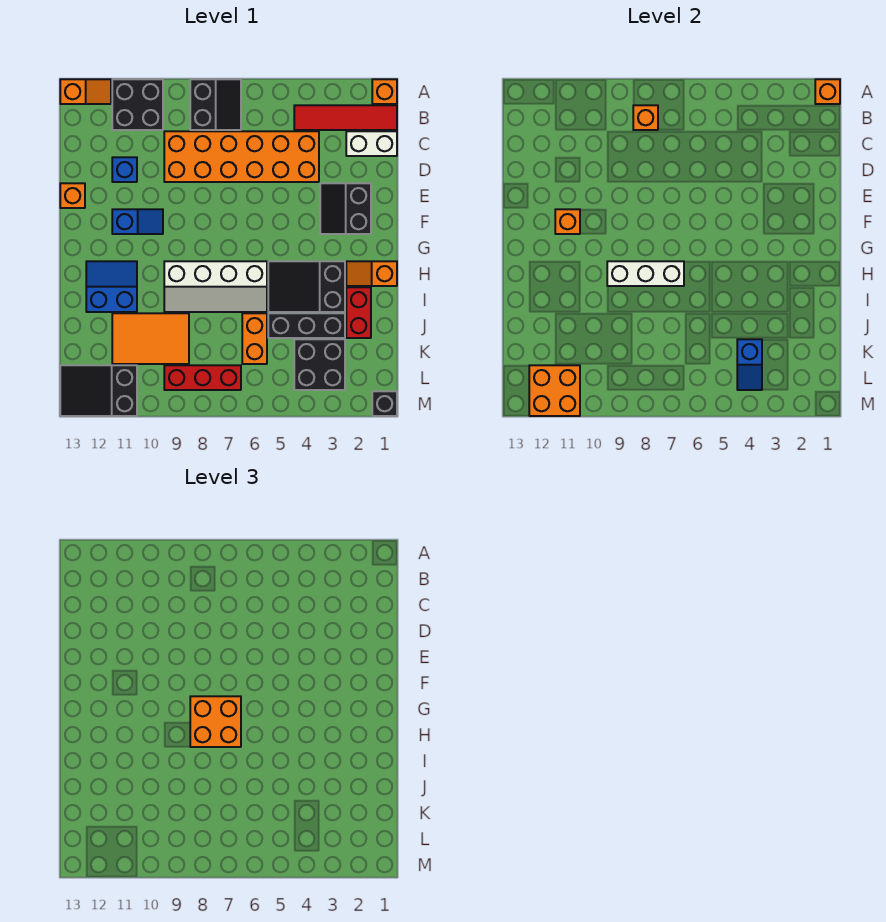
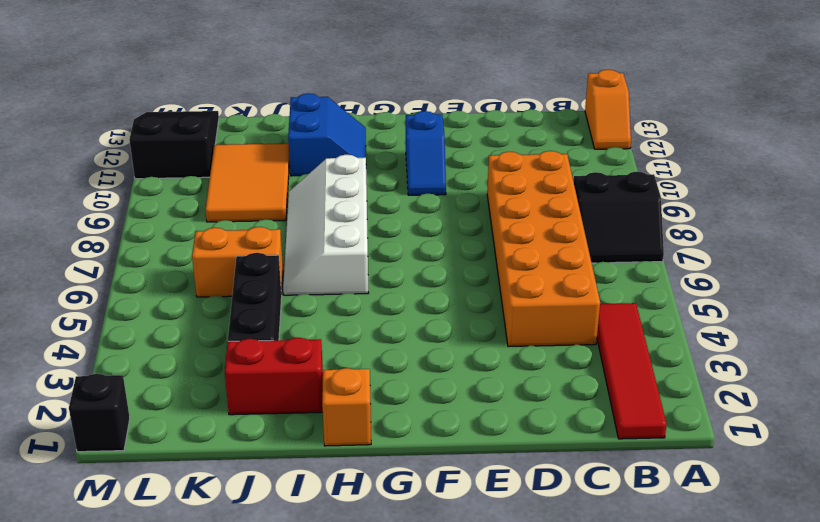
none -> orange 1x1 brick [372,79,397,104]
none -> black 2x2 brick [112,79,163,130]
none -> white 1x2 brick [346,131,397,156]
none -> blue 1x1 brick [112,157,137,182]

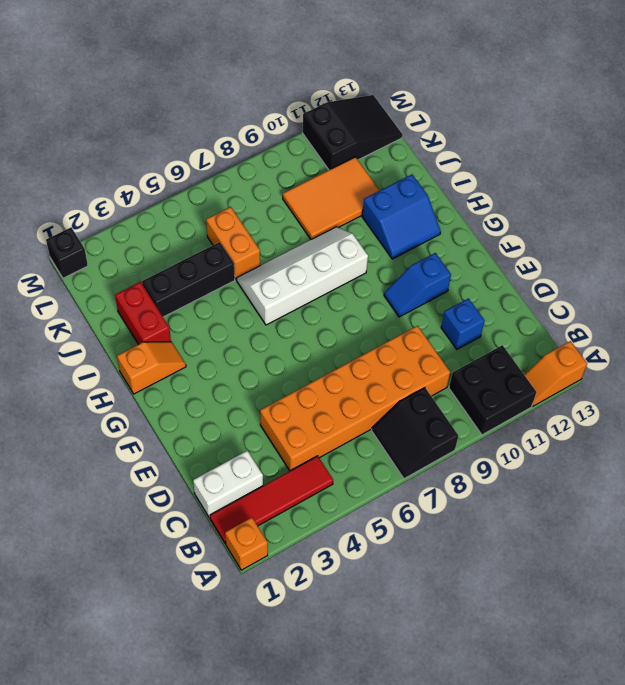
none -> black 2x2 slope [320,183,371,234]
none -> orange 1x1 brick [60,183,85,208]
none -> black 2x3 slope [268,261,345,312]
none -> black 2x2 brick [294,339,345,390]

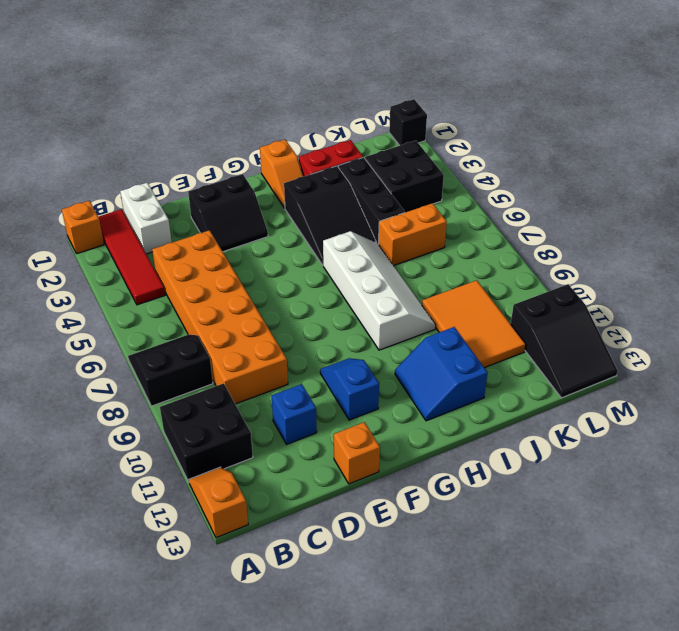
none -> red 1x3 brick [164,365,241,390]
none -> orange 1x1 brick [815,79,840,104]
none -> orange 1x1 brick [633,105,658,130]
none -> orange 1x1 brick [555,209,580,234]

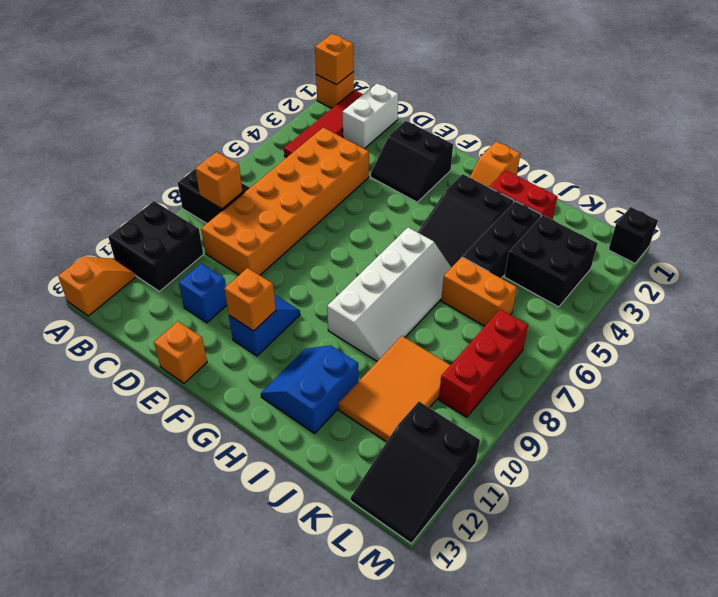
none -> white 1x3 brick [607,261,684,286]
none -> blue 1x2 slope [737,339,762,390]
none -> orange 2x2 brick [529,365,580,416]
none -> orange 2x2 brick [190,696,241,747]

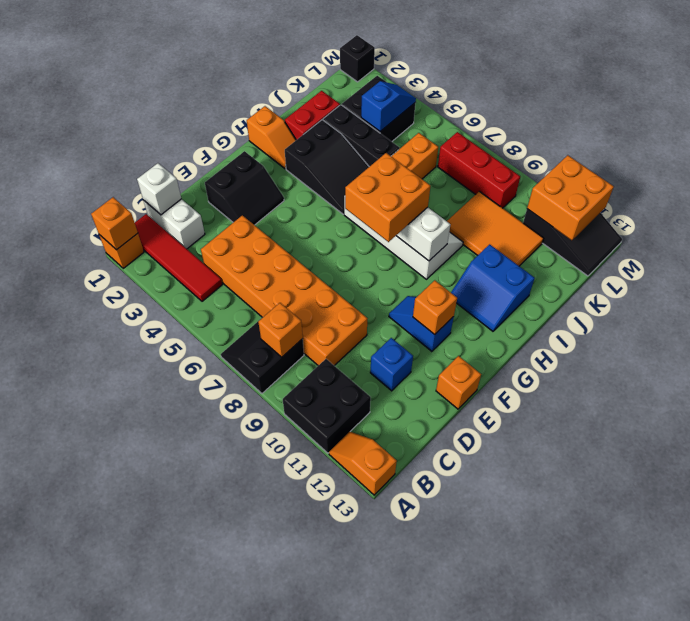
white 1x1 brick [137,163,181,215] -> none

